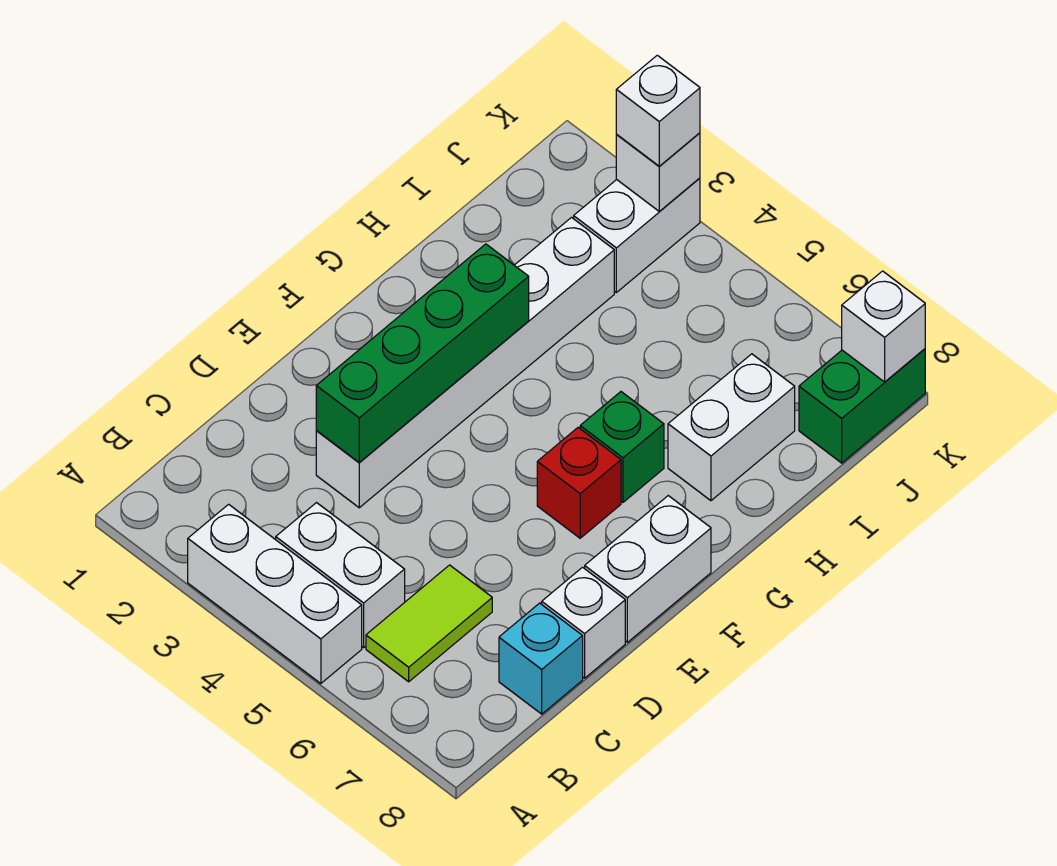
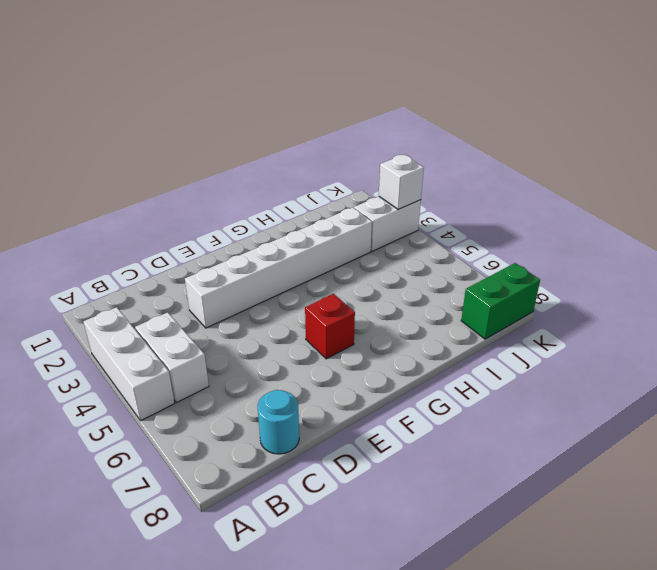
cyan 1x1 round brick [257,390,299,454] -> cyan 1x1 brick [499,603,583,714]
none -> lime 1x2 tile [366,565,492,682]
none -> white 1x1 brick [542,567,625,678]
none -> white 1x2 brick [585,496,711,642]

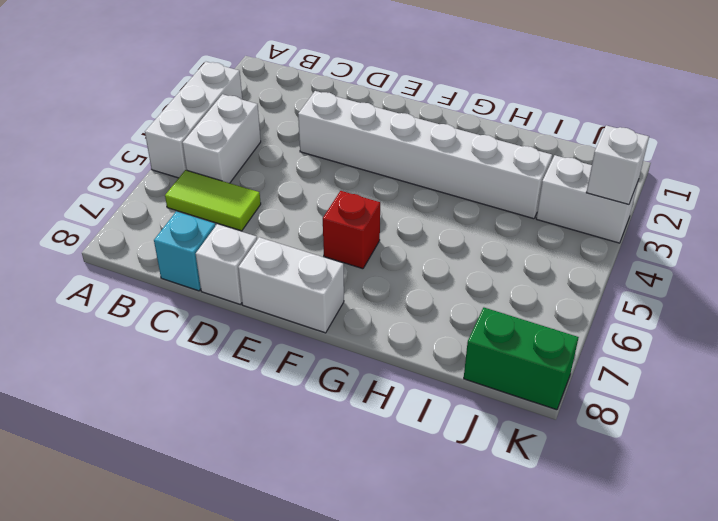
none -> green 1x1 brick [580,392,664,502]
none -> white 1x2 brick [668,354,795,501]
none -> green 1x4 brick [316,244,529,463]

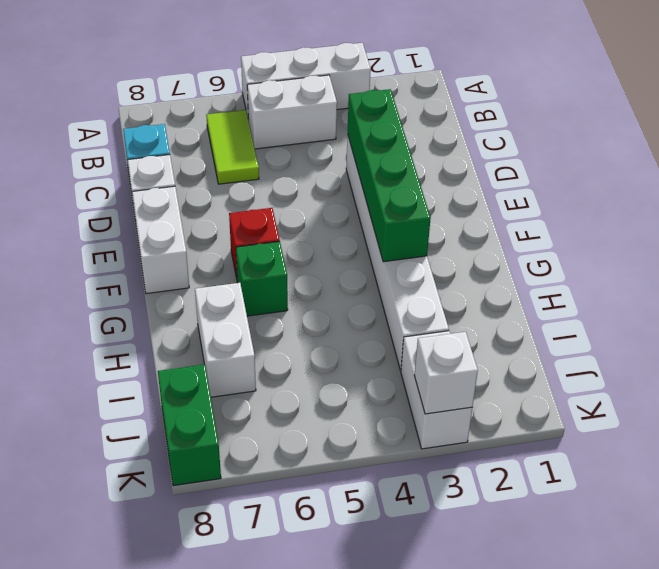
none -> white 1x1 brick [842,271,925,382]
none -> white 1x1 brick [616,55,700,166]

